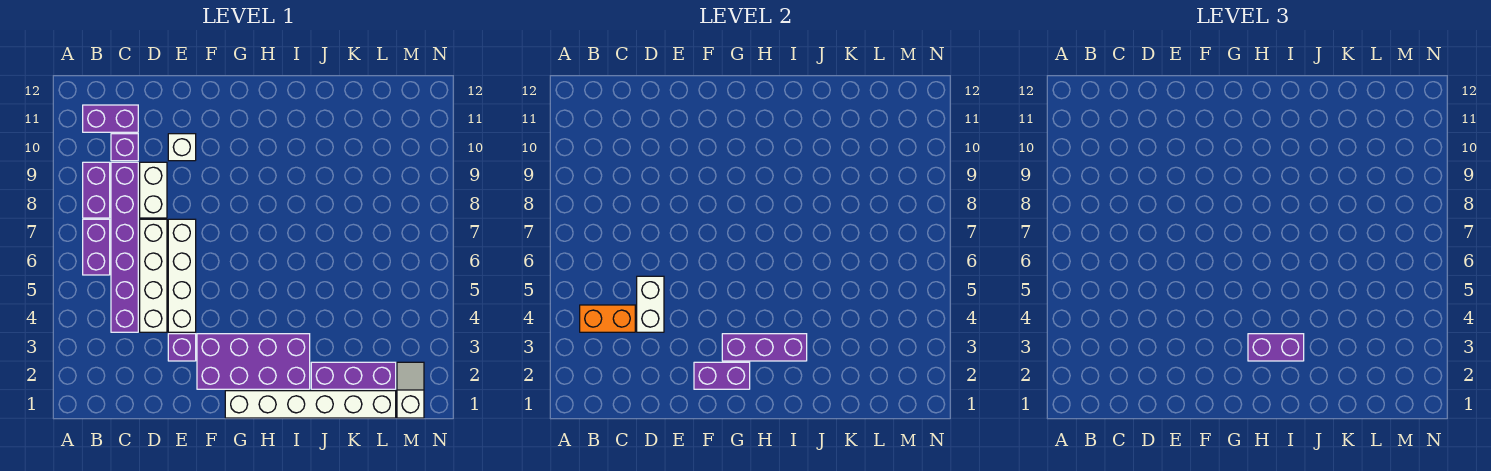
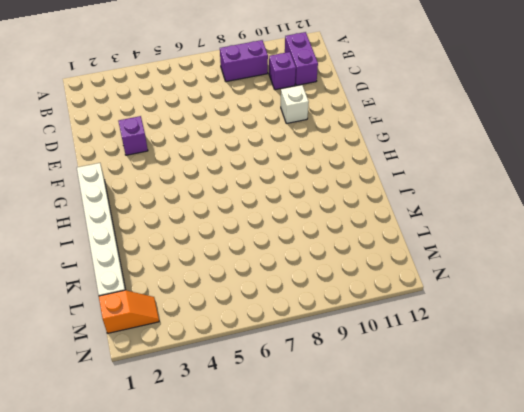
orange 1x2 slope [99,290,159,333] -> white 1x2 slope [397,362,424,418]
none -> purple 1x2 brick [83,219,110,275]
none -> purple 1x6 brick [111,162,138,332]
none -> white 1x4 brick [140,219,167,332]

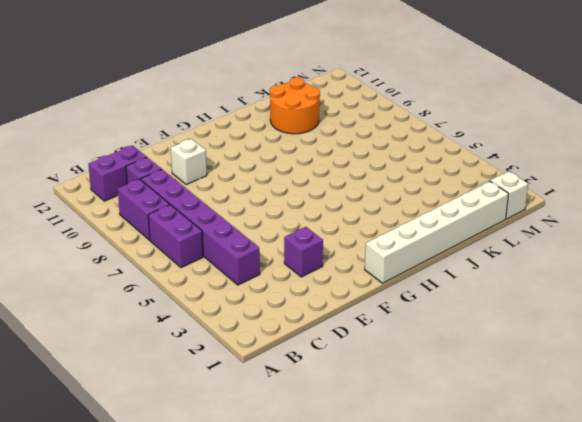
orange 2x2 round brick [270,77,320,134] -> none
none -> white 1x4 brick [140,219,167,332]
none -> white 1x2 brick [140,162,167,218]
none -> white 1x4 brick [168,219,196,332]

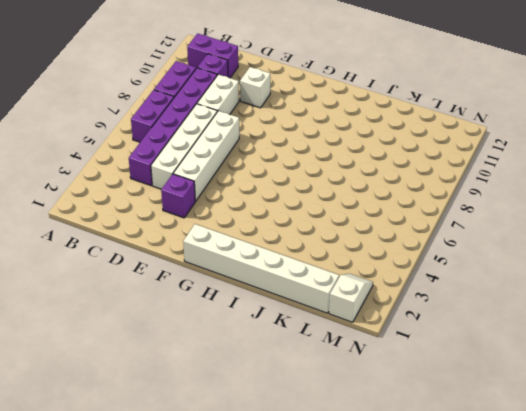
none -> purple 2x4 brick [197,334,310,389]
none -> purple 1x3 brick [311,362,396,389]
none -> orange 1x2 brick [580,305,635,332]

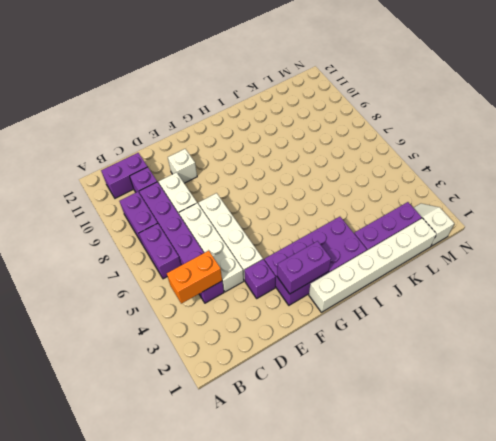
none -> white 1x2 brick [637,276,664,332]
none -> purple 1x3 brick [722,334,807,361]
none -> purple 1x2 brick [1248,334,1304,361]

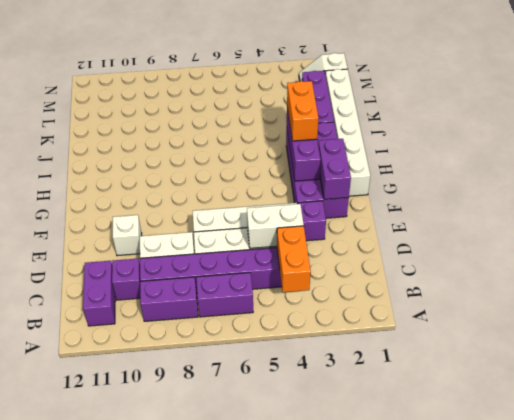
orange 1x2 brick [287,81,318,141] -> purple 1x2 brick [1248,334,1304,361]

